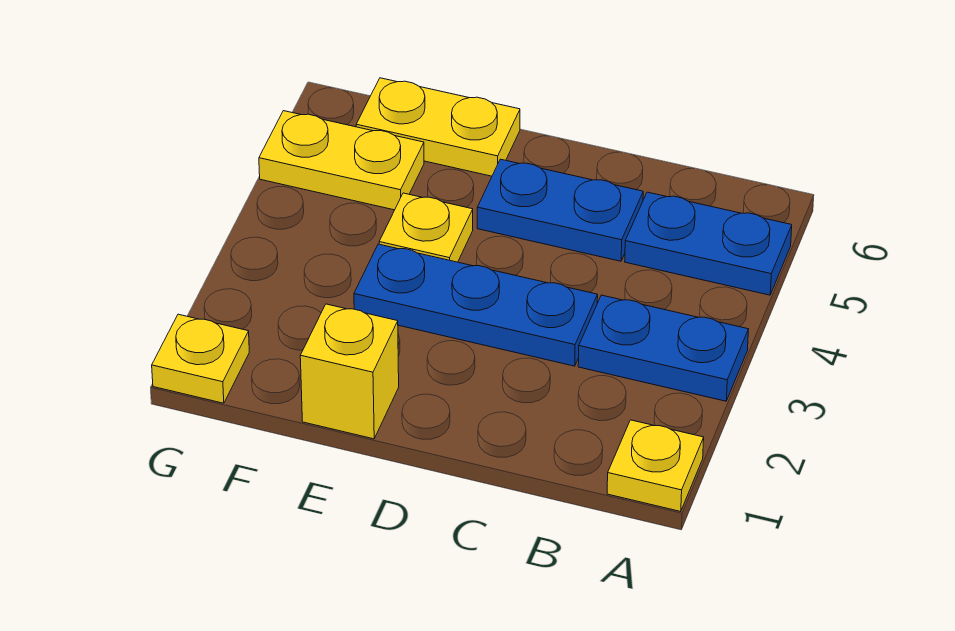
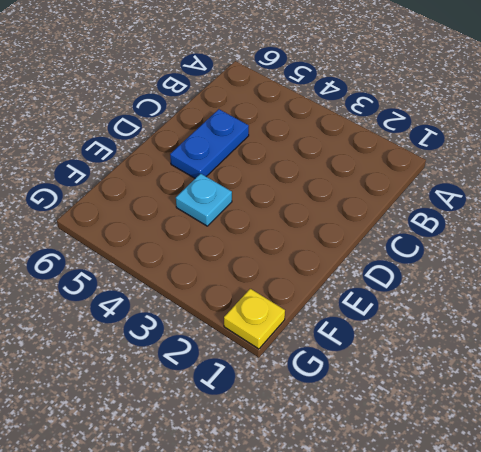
cyan 1x1 plate [176,174,232,226] -> yellow 1x1 plate [379,193,473,262]
none -> yellow 1x1 plate [607,420,704,512]
none -> blue 1x2 plate [578,295,749,401]

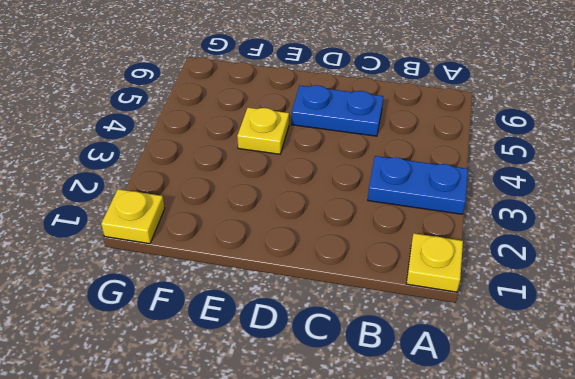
none -> blue 1x2 plate [625,192,792,295]
none -> blue 1x3 plate [354,244,598,366]

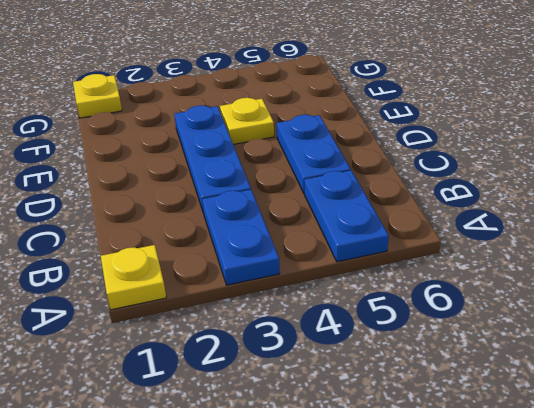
none -> yellow 1x1 brick [300,304,399,439]
none -> yellow 1x2 plate [356,78,520,176]

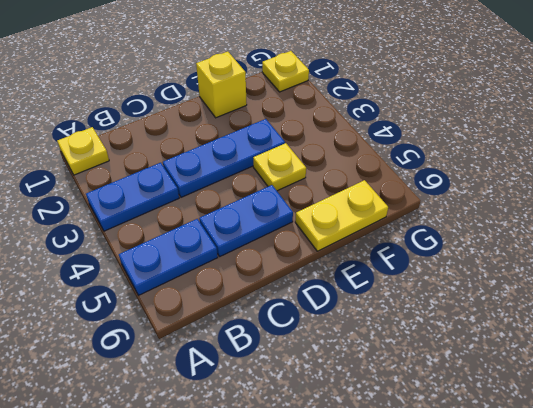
none -> yellow 1x2 plate [259,111,424,210]

